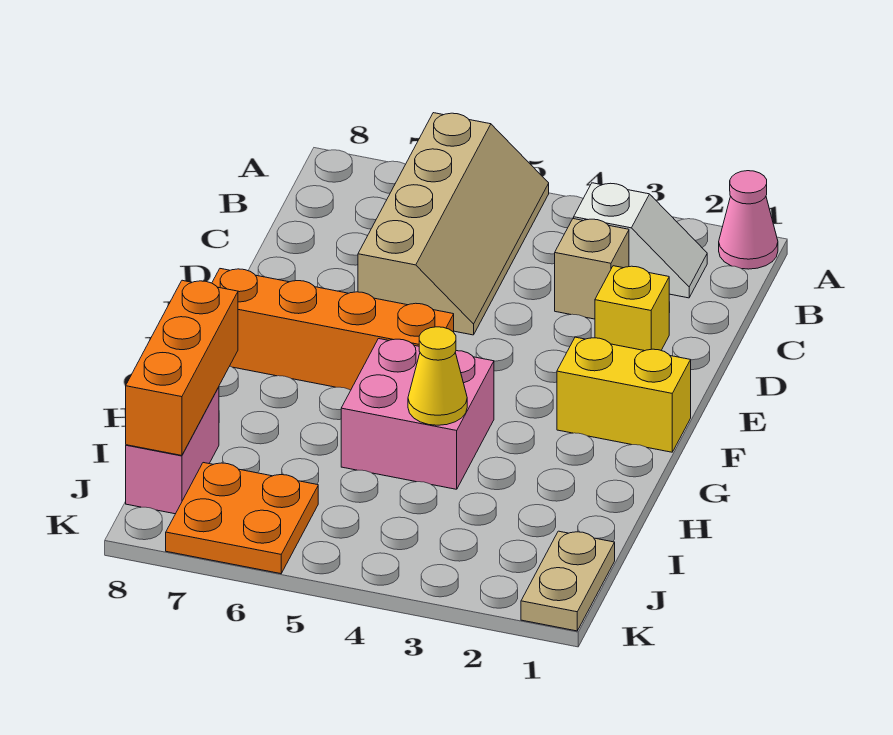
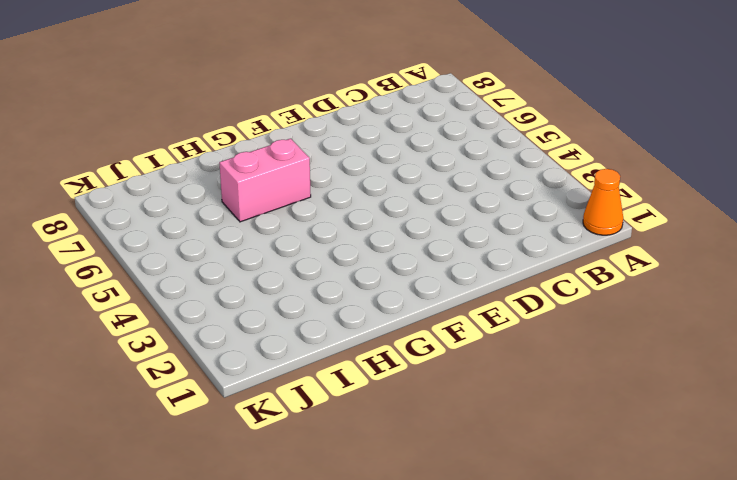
orange 1x1 cone [583,169,623,235] -> pink 1x1 cone [719,171,778,269]
pink 1x2 brick [219,138,311,222] -> pink 1x2 brick moved to [126,387,219,514]
none -> tan 2x4 slope [358,113,549,335]
none -> white 1x2 slope [574,183,707,298]
none -> tan 1x1 brick [555,219,629,319]

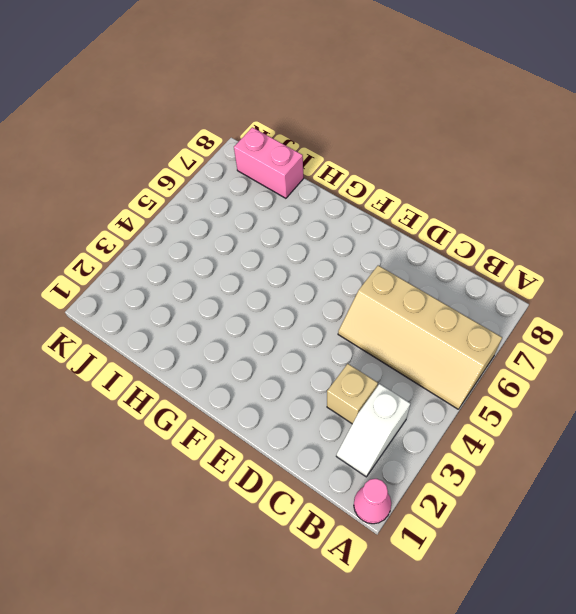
none -> yellow 1x1 brick [595,266,669,351]
none -> yellow 1x2 brick [557,337,691,452]
none -> orange 1x4 brick [212,269,454,390]

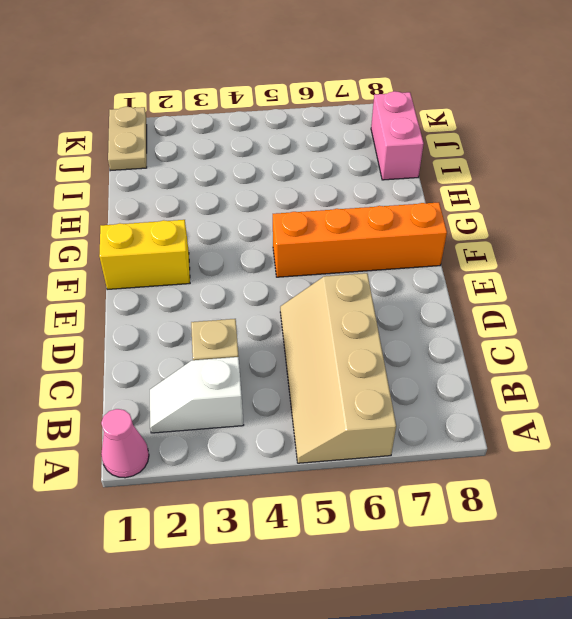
none -> yellow 1x1 brick [595,266,669,351]
none -> pink 2x2 brick [341,339,494,489]
none -> orange 2x2 plate [166,463,318,574]

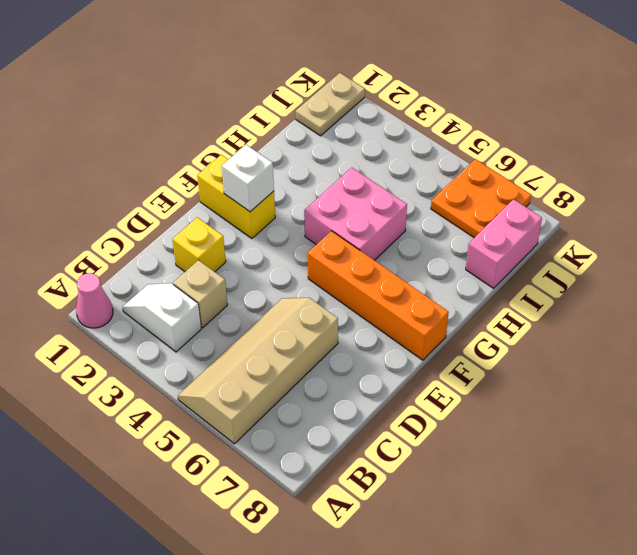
white 1x1 brick [222,145,274,212] -> none
none -> yellow 1x1 cone [408,327,467,425]
none -> orange 1x3 brick [126,280,238,456]

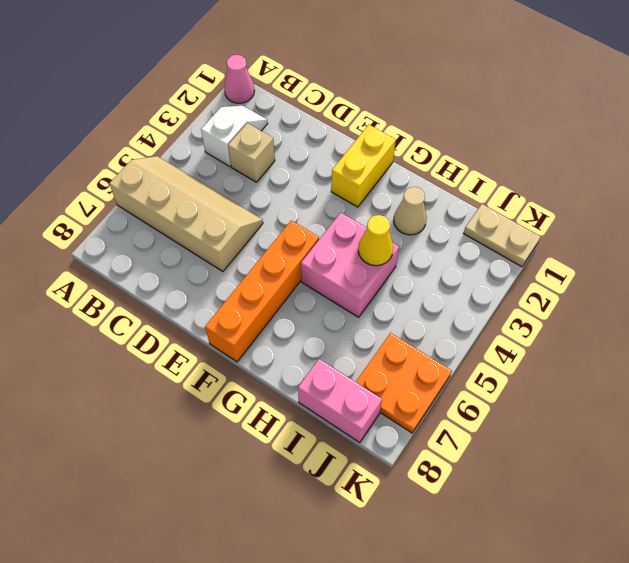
tan 1x1 cone [394,187,427,235] -> none
none -> yellow 1x1 brick [595,266,669,351]
none -> orange 1x3 brick [126,280,238,456]

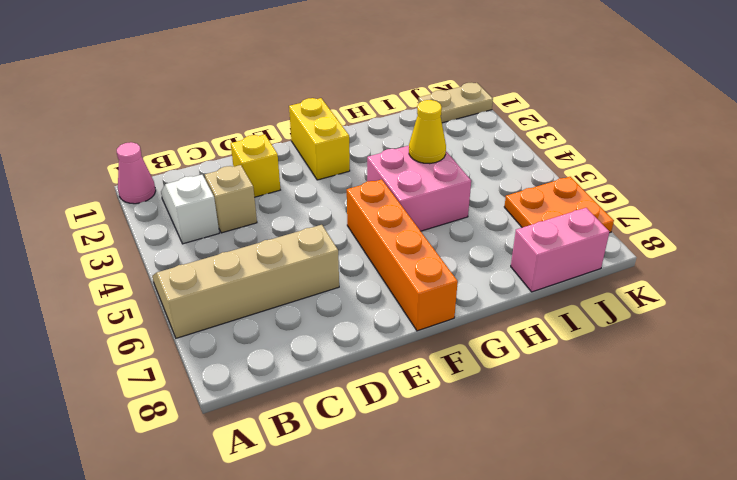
none -> orange 1x3 brick [126,280,238,456]

